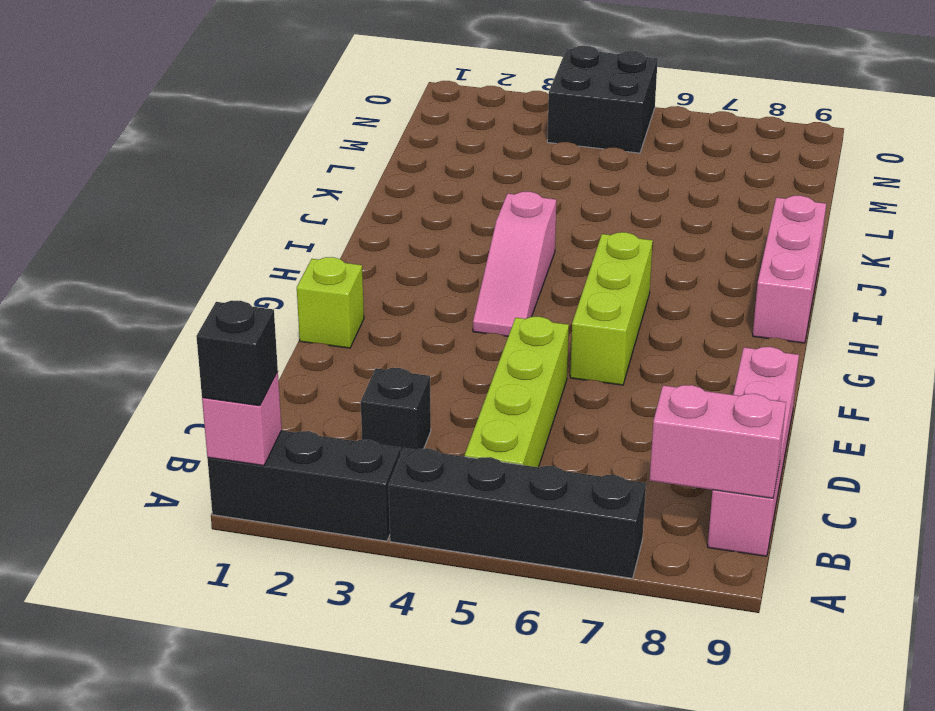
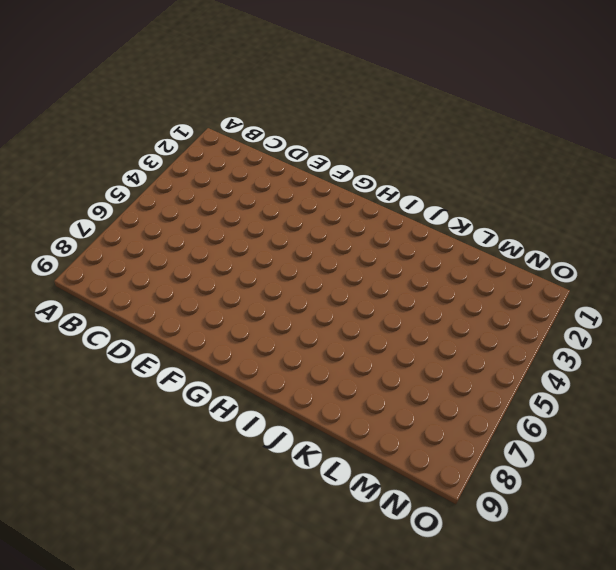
none -> black 1x3 brick [207,431,401,541]
none -> black 1x4 brick [389,448,646,578]
none -> lime 1x4 brick [465,317,569,467]

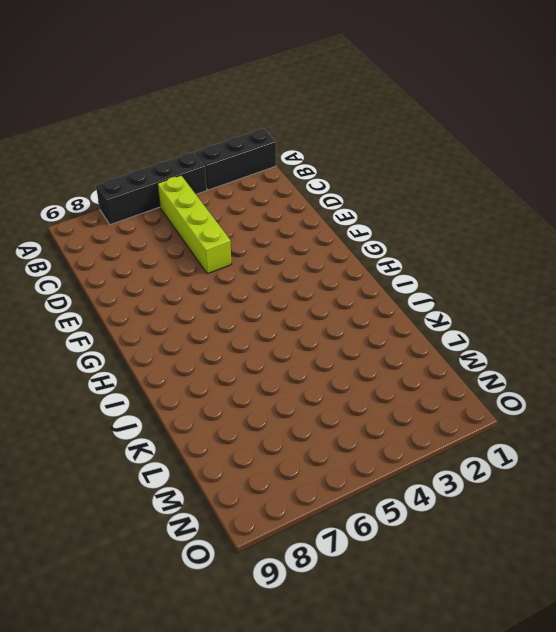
none -> pink 1x4 brick [708,347,799,556]
none -> black 1x1 brick [361,368,431,453]
none -> lime 1x1 brick [297,257,364,348]

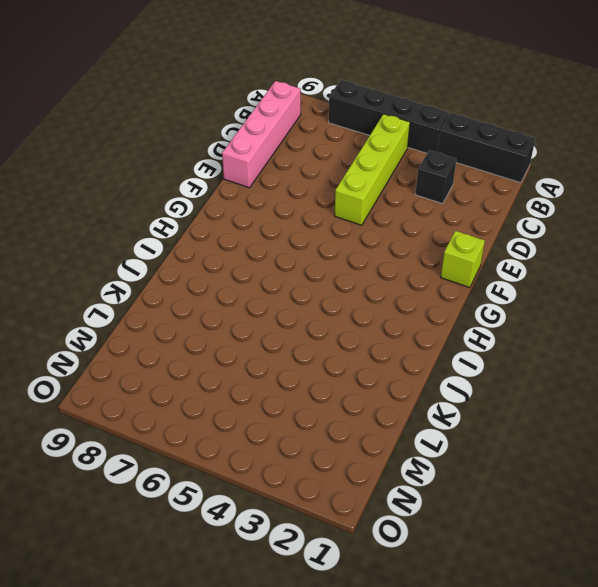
none -> lime 1x3 brick [570,232,653,385]
none -> pink 1x3 slope [473,192,556,336]
none -> pink 1x3 brick [753,196,826,343]

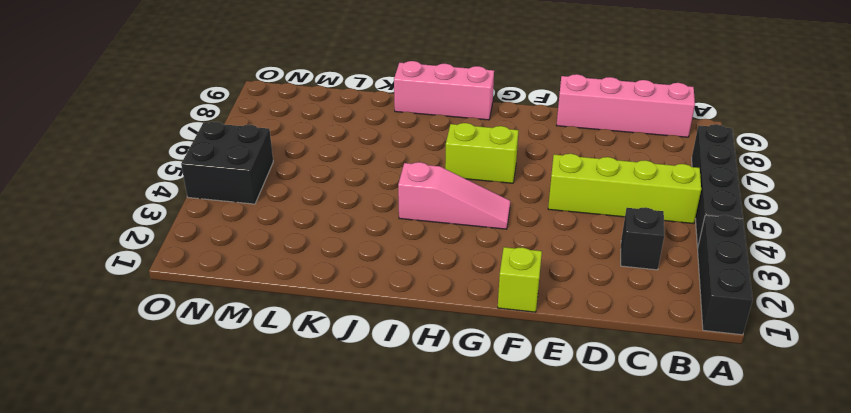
lime 1x2 brick [445,123,519,183] -> lime 1x3 brick [570,232,653,385]
none -> pink 1x1 brick [202,372,282,466]
none -> pink 1x2 brick [650,385,786,498]
none -> black 1x1 brick [196,301,278,406]

